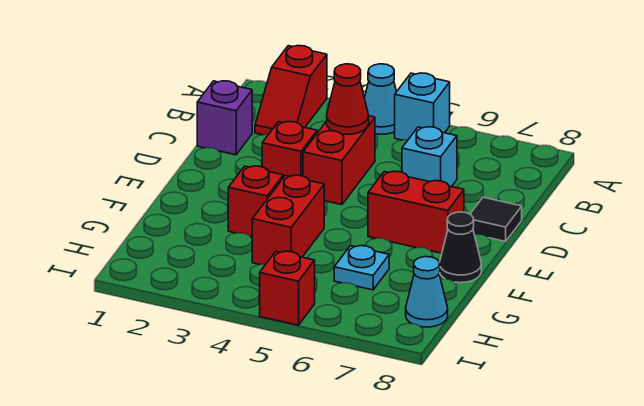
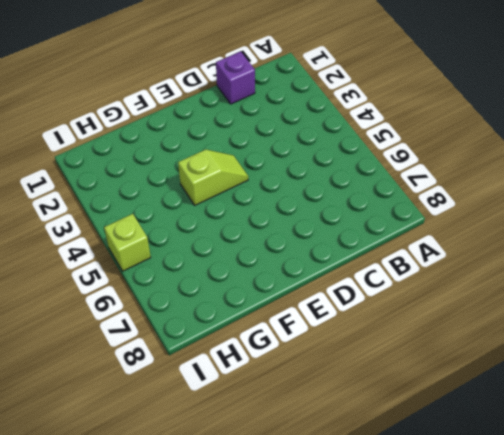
lime 1x2 slope [178,150,248,205] -> red 1x2 brick [252,175,324,265]
lime 1x1 brick [104,214,151,271] -> red 1x1 brick [260,251,315,325]
none -> red 1x2 slope [255,46,327,135]
none -> cyan 1x1 cone [364,64,396,134]
none -> cyan 1x1 brick [395,73,450,140]

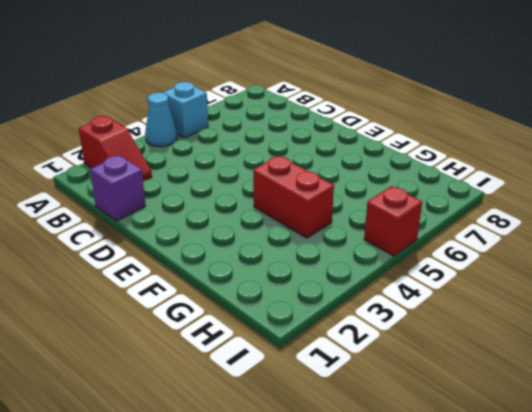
none -> red 1x2 brick [303,116,375,205]
none -> cyan 1x1 brick [402,127,457,187]
none -> red 1x1 brick [262,122,317,178]

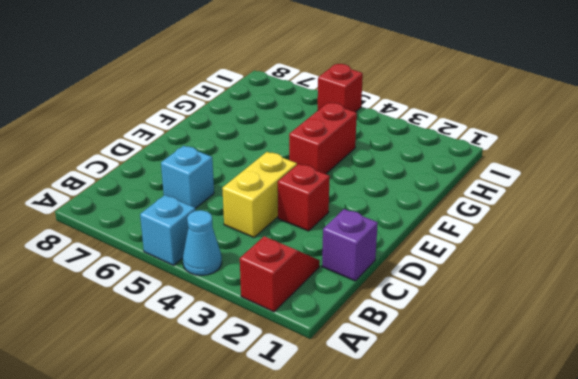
yellow 1x2 brick [222,152,297,237] -> red 1x2 brick [303,116,375,205]
none -> black 1x1 tile [470,197,522,241]
none -> red 1x2 brick [368,171,464,253]
none -> red 1x1 brick [228,166,283,237]

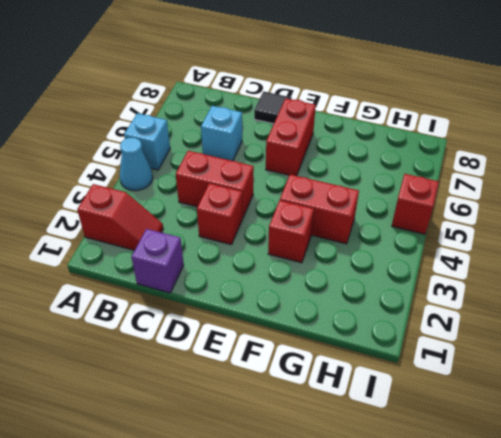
none -> black 1x1 cone [440,212,481,283]
none -> cyan 1x1 plate [334,246,389,290]
none -> cyan 1x1 cone [406,257,448,327]

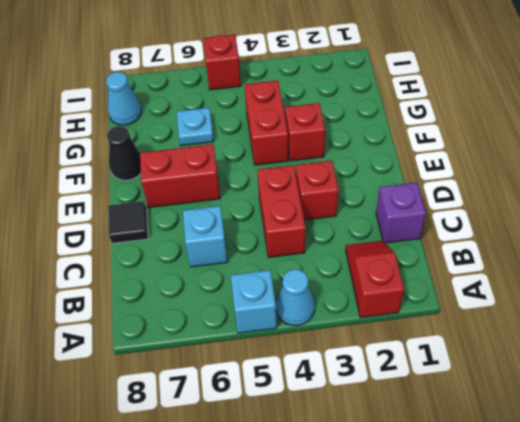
none -> red 1x1 cone [327,64,369,134]

